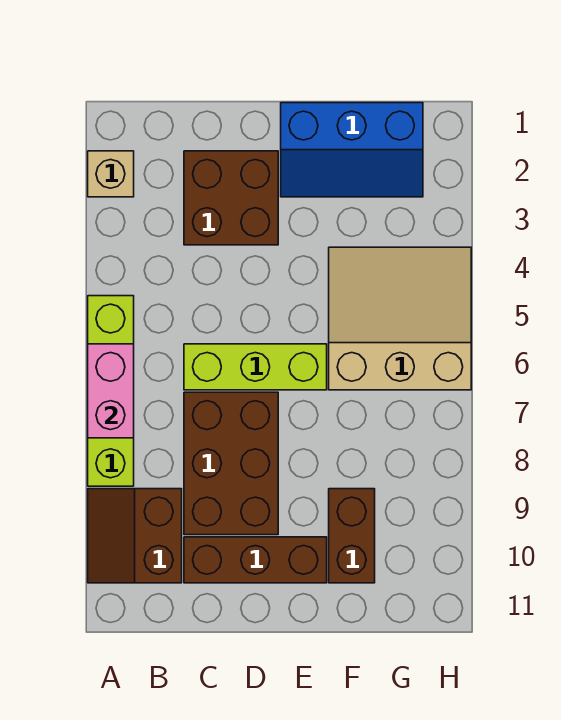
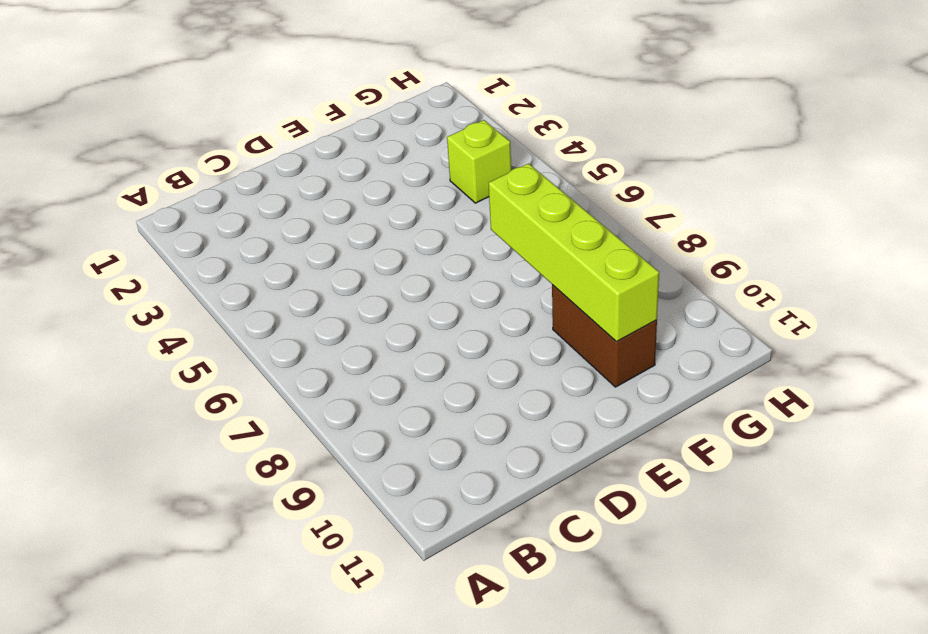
lime 1x4 brick [489,163,659,342] -> lime 1x4 brick moved to [88,296,134,486]
lime 1x1 brick [447,120,511,203] -> tan 3x3 slope [329,247,471,390]
none -> tan 1x1 brick [88,151,134,197]
none -> brown 2x2 slope [88,489,182,583]

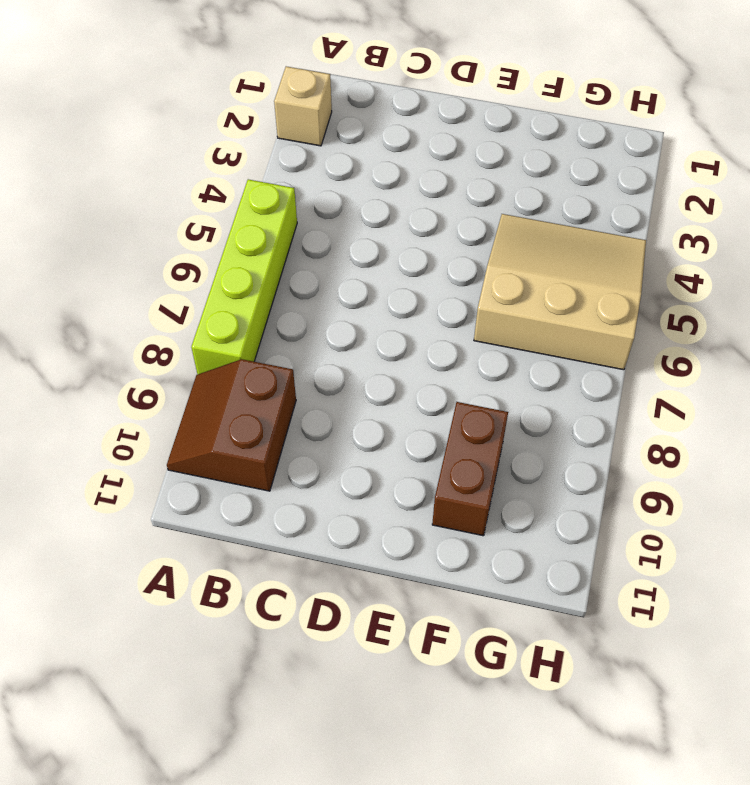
none -> brown 2x2 brick [184,151,278,245]
none -> lime 1x3 brick [184,344,327,390]

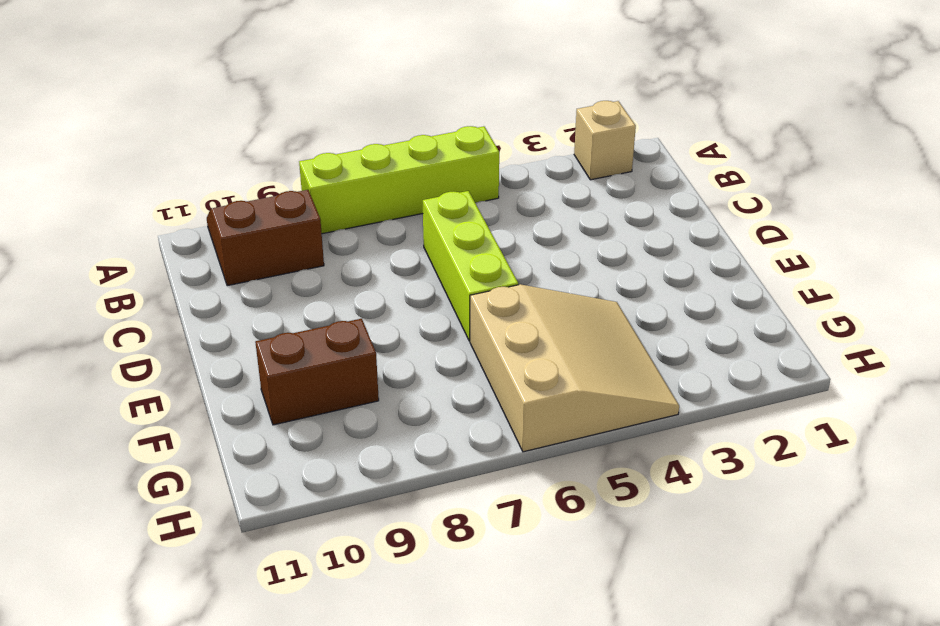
none -> brown 2x2 brick [184,151,278,245]
none -> brown 2x3 brick [184,392,278,535]

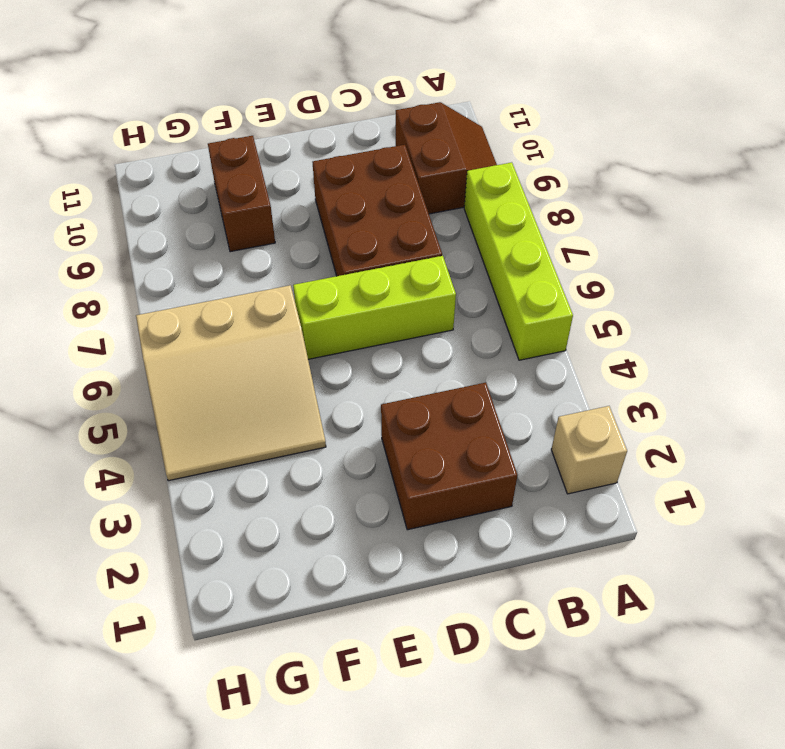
none -> brown 1x3 brick [184,537,327,583]
none -> blue 2x3 slope [281,103,423,197]

